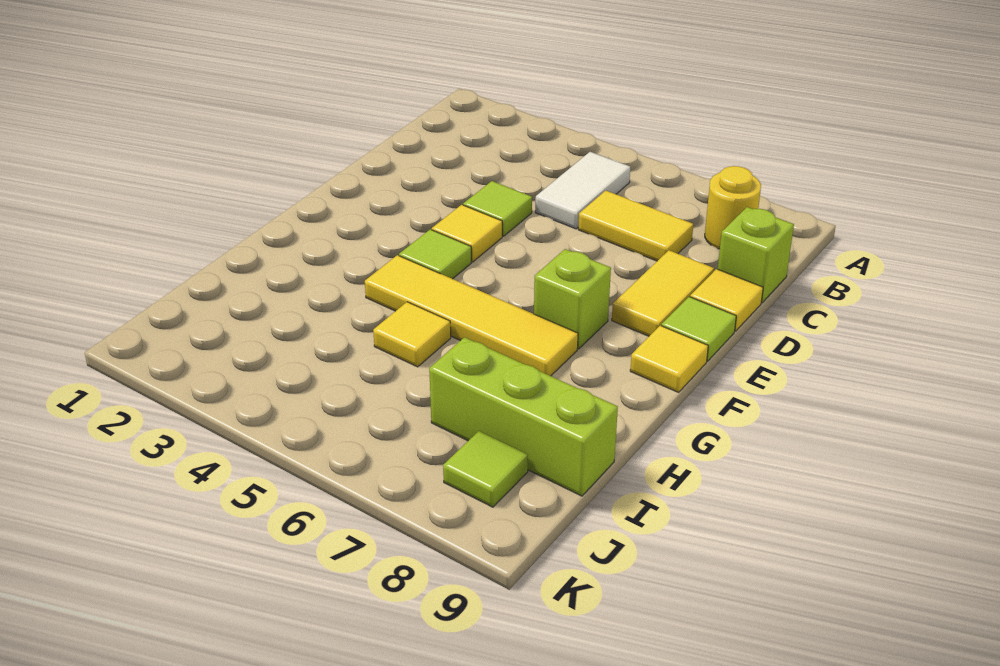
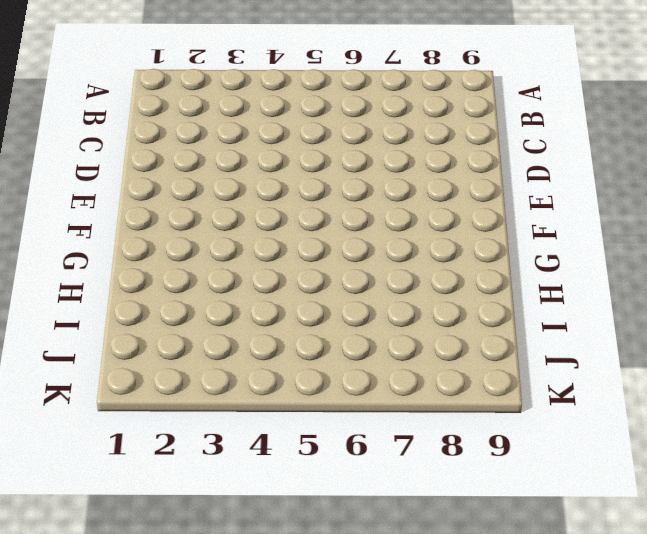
none -> white 1x2 tile [535,152,630,229]
none -> yellow 1x1 round brick [705,166,761,249]
none -> yellow 1x2 tile [578,191,693,261]

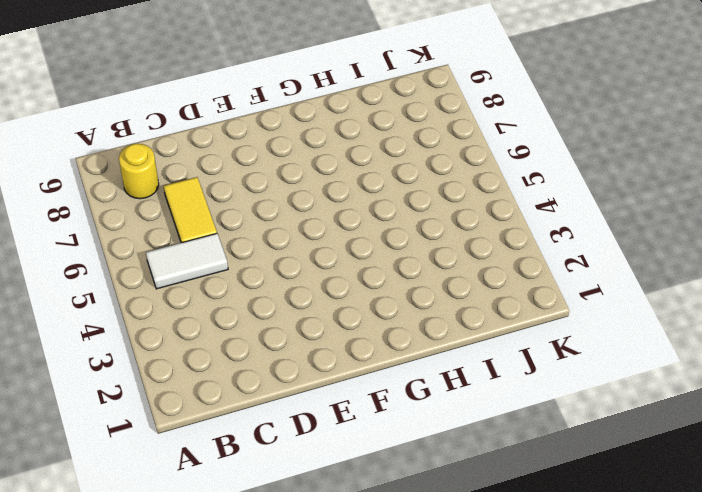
none -> lime 1x1 brick [718,207,794,303]
none -> lime 1x1 tile [463,181,532,236]
none -> yellow 1x2 tile [612,250,714,336]

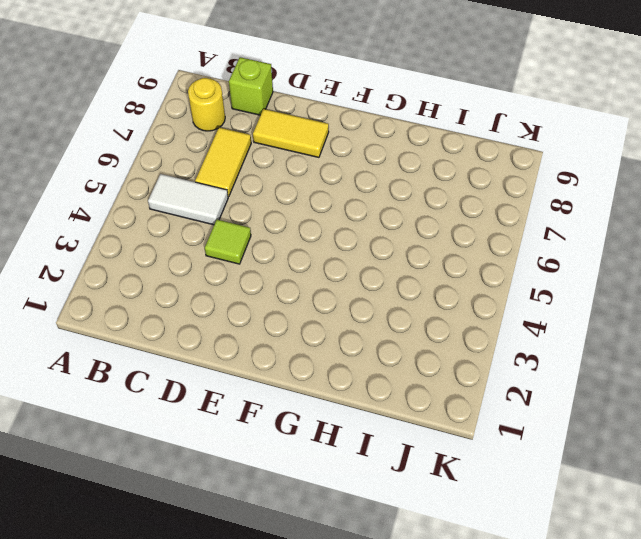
none -> yellow 1x1 tile [690,269,763,331]
none -> yellow 1x1 tile [432,205,502,262]
none -> lime 1x1 tile [661,297,736,361]

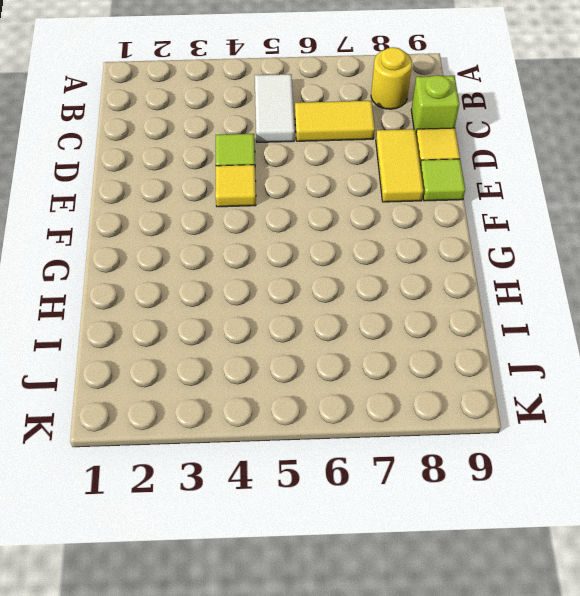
none -> lime 1x1 tile [399,229,471,279]
none -> lime 1x1 brick [534,249,611,349]
none -> yellow 1x1 tile [630,325,708,392]

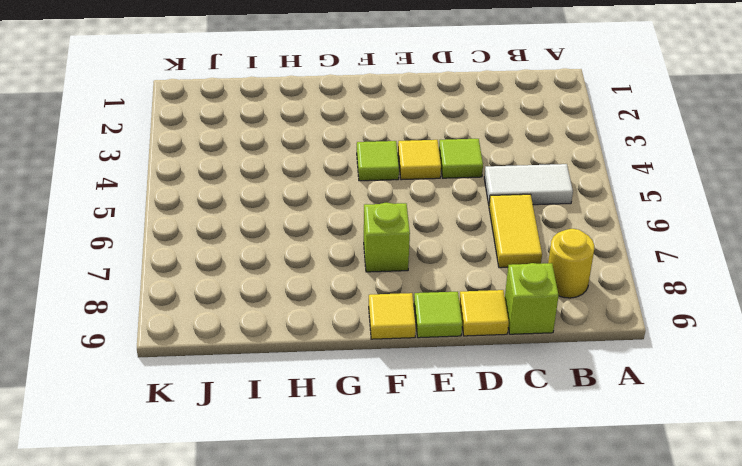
none -> yellow 1x2 tile [612,250,714,336]
none -> yellow 1x4 tile [365,255,578,376]
none -> yellow 1x1 tile [373,302,451,367]

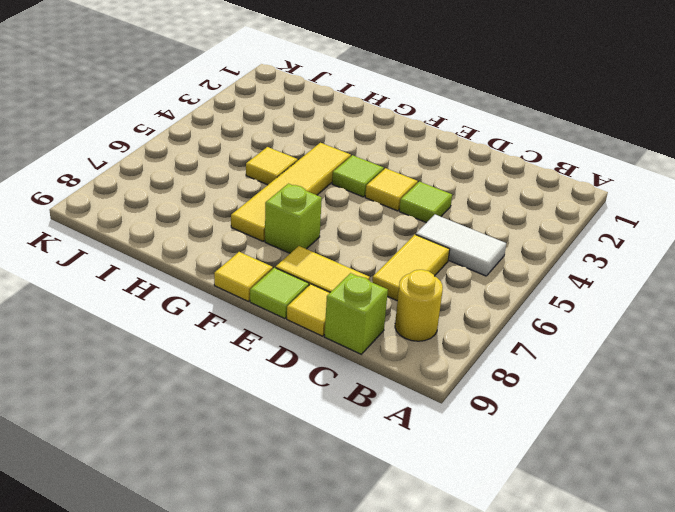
none -> lime 1x3 brick [429,337,618,496]
none -> lime 1x1 tile [443,431,528,507]

